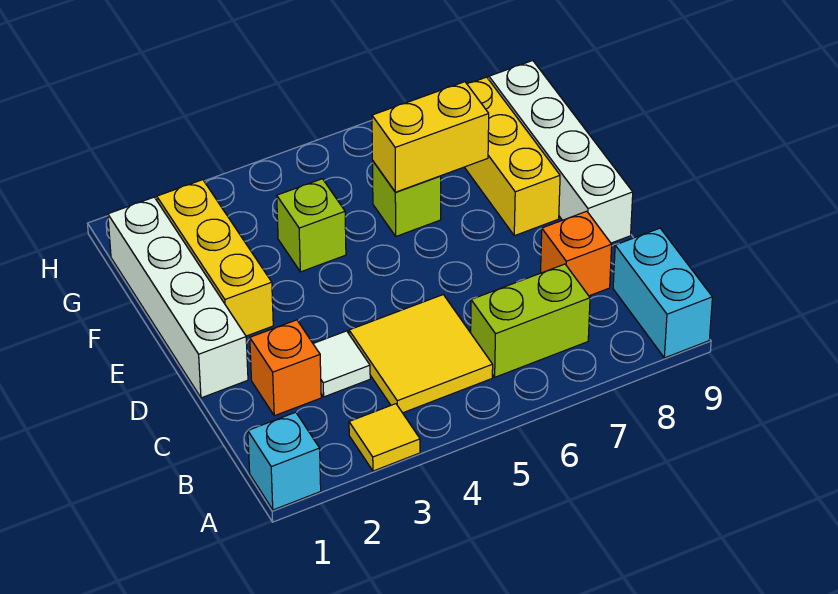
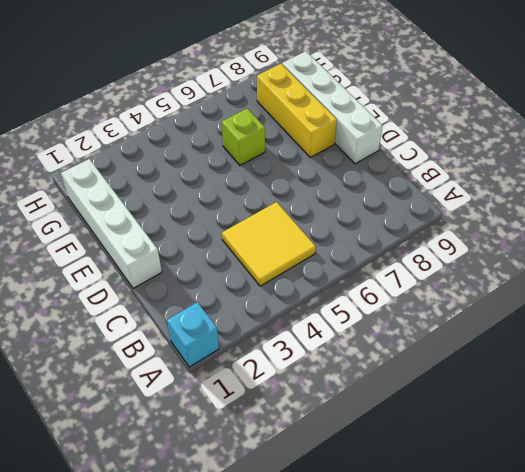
none -> yellow 1x1 tile [349,404,420,471]
none -> cyan 1x2 brick [613,228,712,358]
none -> lime 1x2 brick [471,264,590,377]

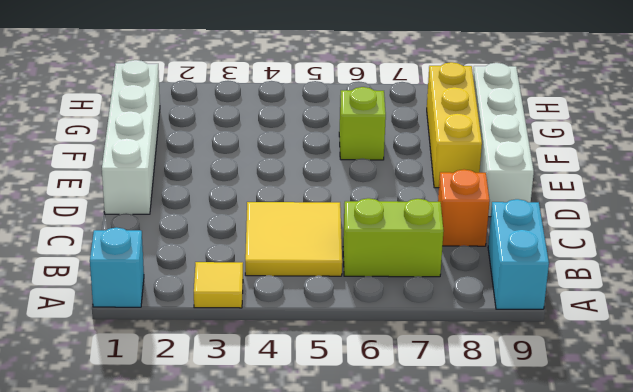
none -> orange 1x1 brick [250,320,321,416]
none -> white 1x1 tile [313,331,370,397]
none -> yellow 1x3 brick [157,180,273,336]

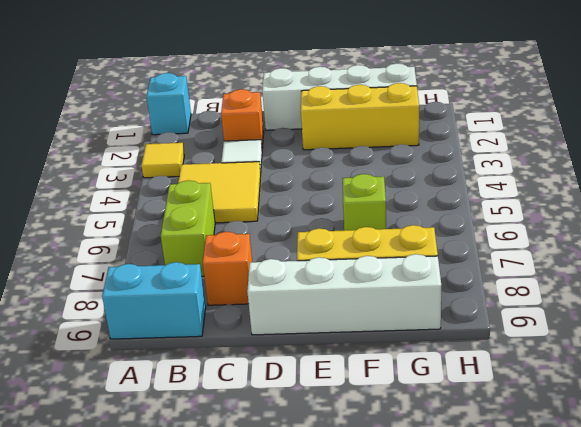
none -> lime 1x1 brick [277,179,346,272]
none -> yellow 1x2 brick [372,82,489,192]

